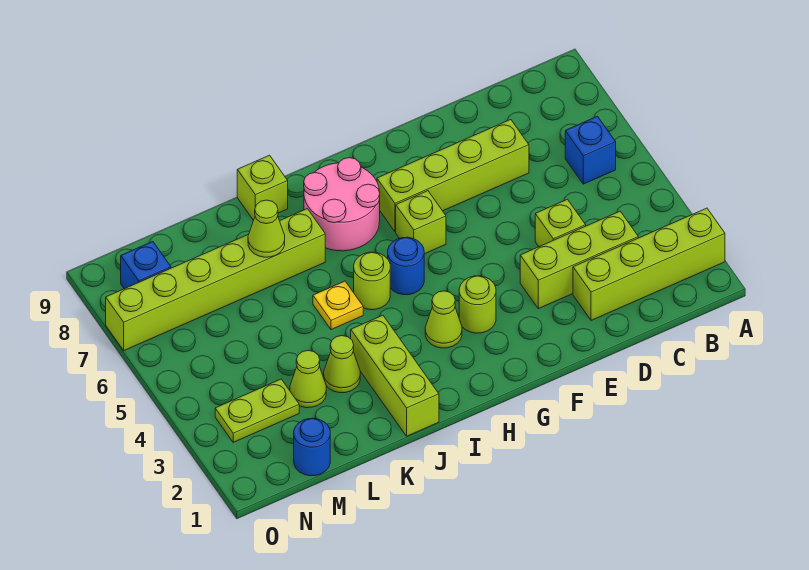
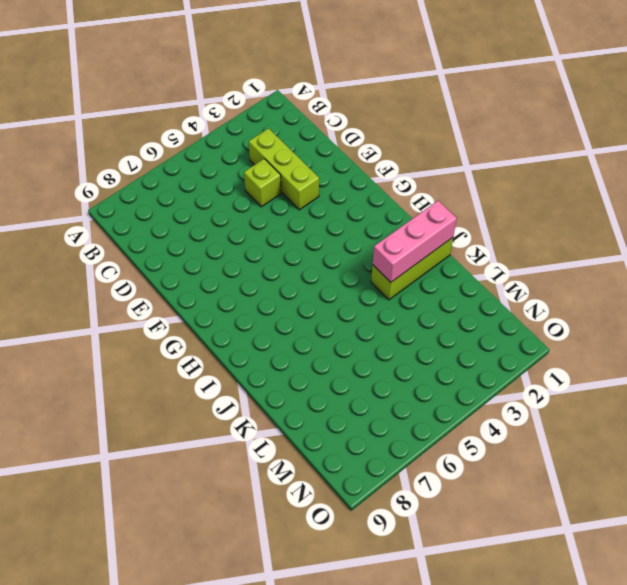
pink 1x3 brick [373,201,457,282] -> none
none -> lime 1x4 brick [573,208,725,320]
none -> blue 1x1 brick [565,116,616,184]
none -> lime 1x4 brick [377,119,529,232]

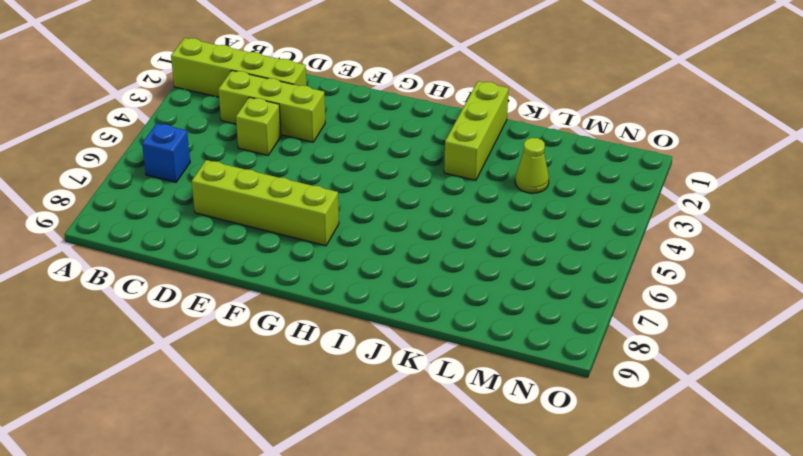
none -> lime 1x1 round brick [459,276,496,333]
none -> lime 1x1 brick [396,191,446,254]
none -> lime 1x1 cone [425,291,462,348]

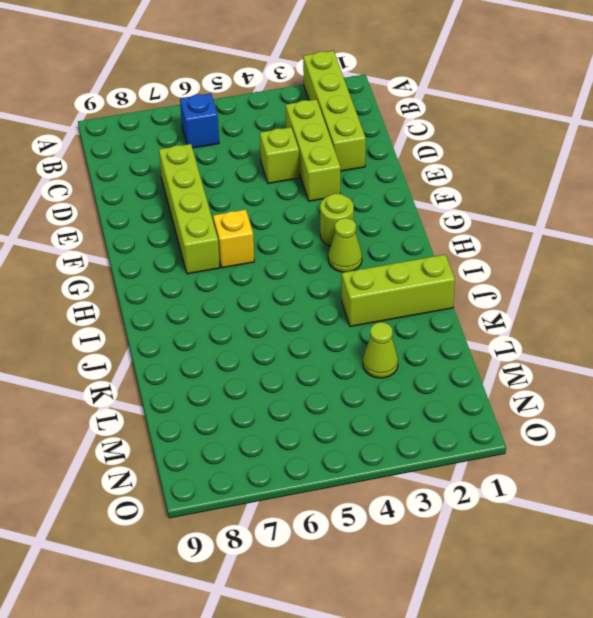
yellow 1x1 brick [213,210,254,268] -> lime 1x1 brick [396,191,446,254]
none -> blue 1x1 round brick [388,237,424,295]
none -> pink 2x2 round brick [304,158,380,251]
none -> lime 1x1 round brick [354,252,390,310]

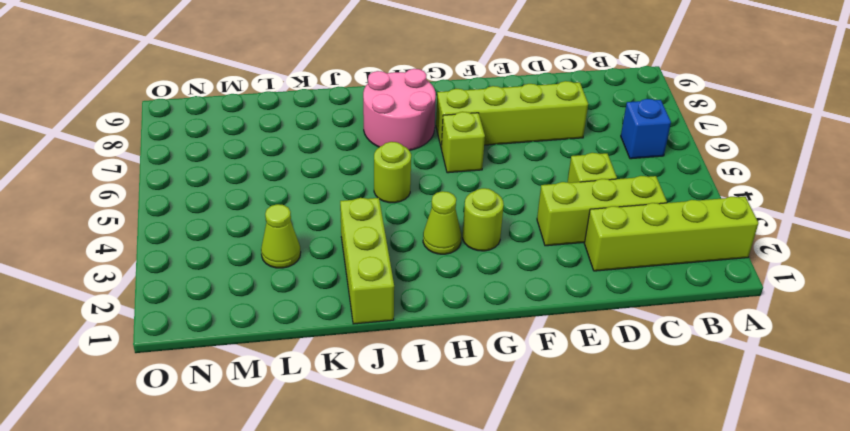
none -> blue 1x1 round brick [388,237,424,295]
none -> yellow 1x1 plate [313,281,363,330]
none -> lime 1x6 brick [106,209,325,350]

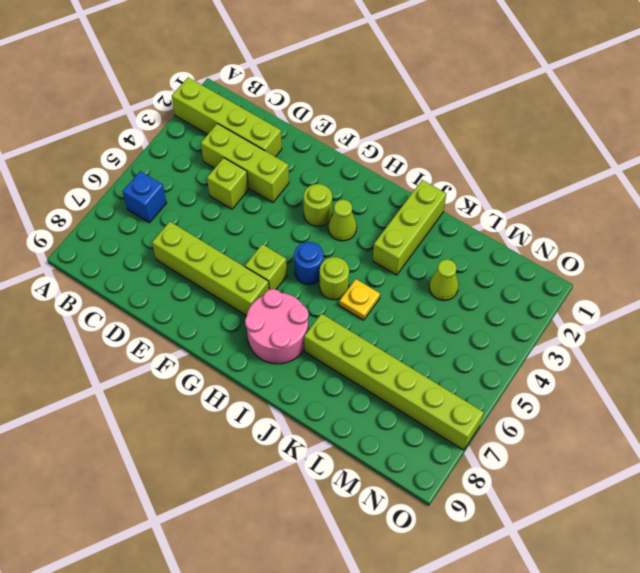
none -> lime 1x1 brick [237,155,288,220]
none -> lime 1x1 cone [324,336,360,393]
none -> blue 1x1 round brick [294,418,330,476]

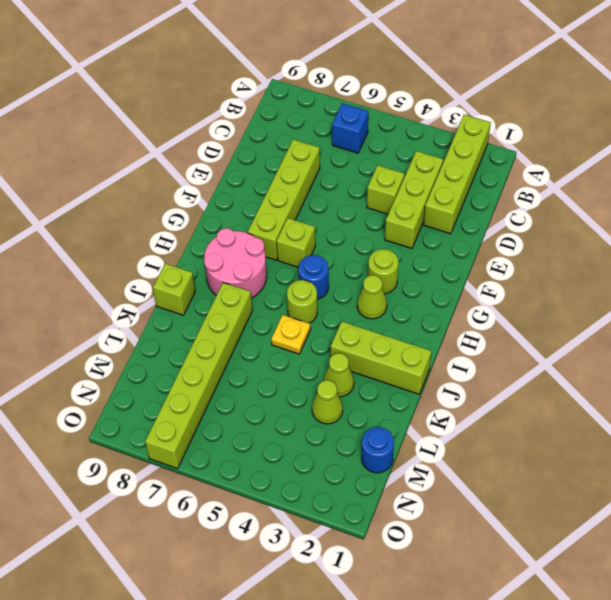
none -> lime 1x2 plate [215,379,299,442]
none -> blue 1x1 brick [121,242,171,289]
none -> lime 1x1 cone [248,200,285,257]

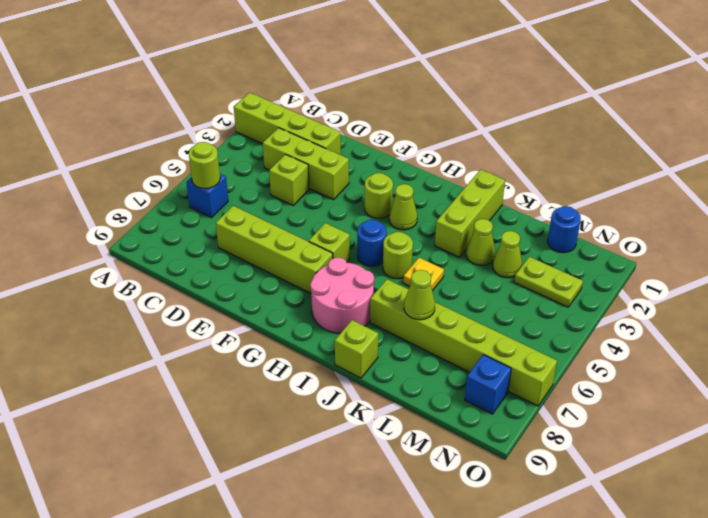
lime 1x1 round brick [189,142,220,189] -> none

